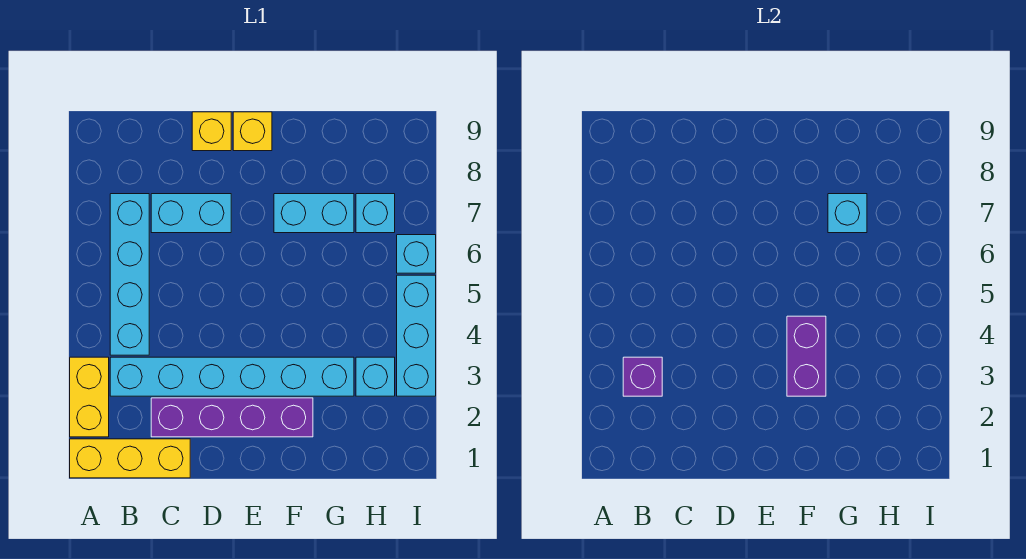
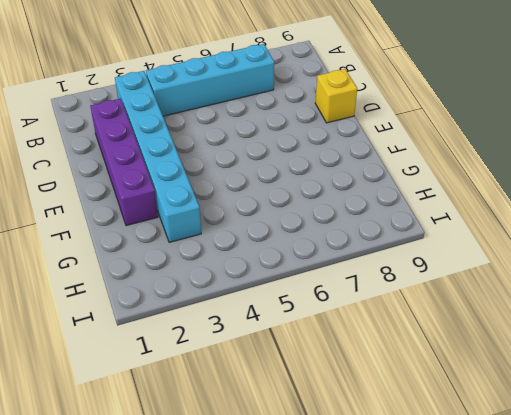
none -> yellow 1x3 brick [70,439,190,478]
none -> yellow 1x2 brick [70,357,109,437]
none -> cyan 1x2 brick [151,194,231,233]

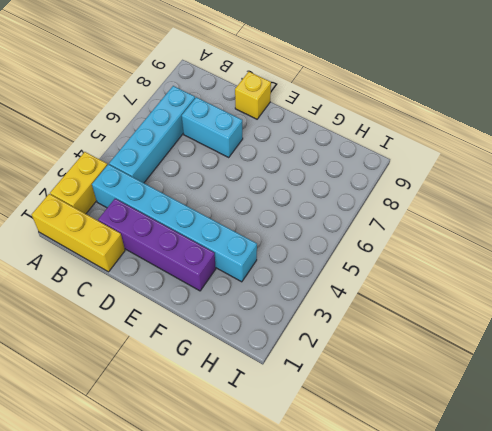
none -> yellow 1x1 brick [233,112,272,151]
none -> cyan 1x2 brick [274,194,354,233]
none -> cyan 1x1 brick [356,357,395,396]

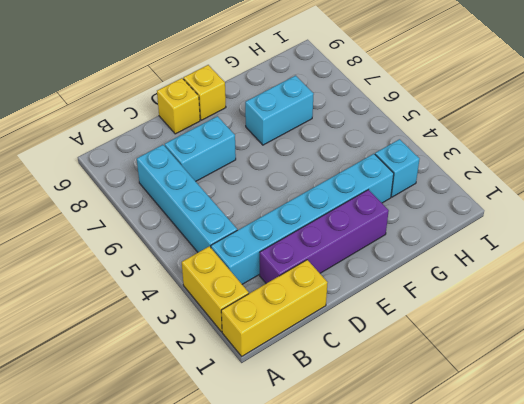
none -> cyan 1x1 brick [356,194,395,233]
none -> cyan 1x3 brick [397,275,436,396]
none -> cyan 1x1 brick [397,235,436,273]

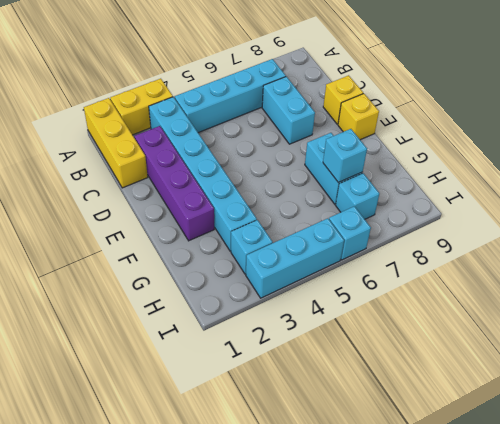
none -> purple 1x1 brick [623,357,662,396]
none -> purple 1x2 brick [787,316,826,396]

